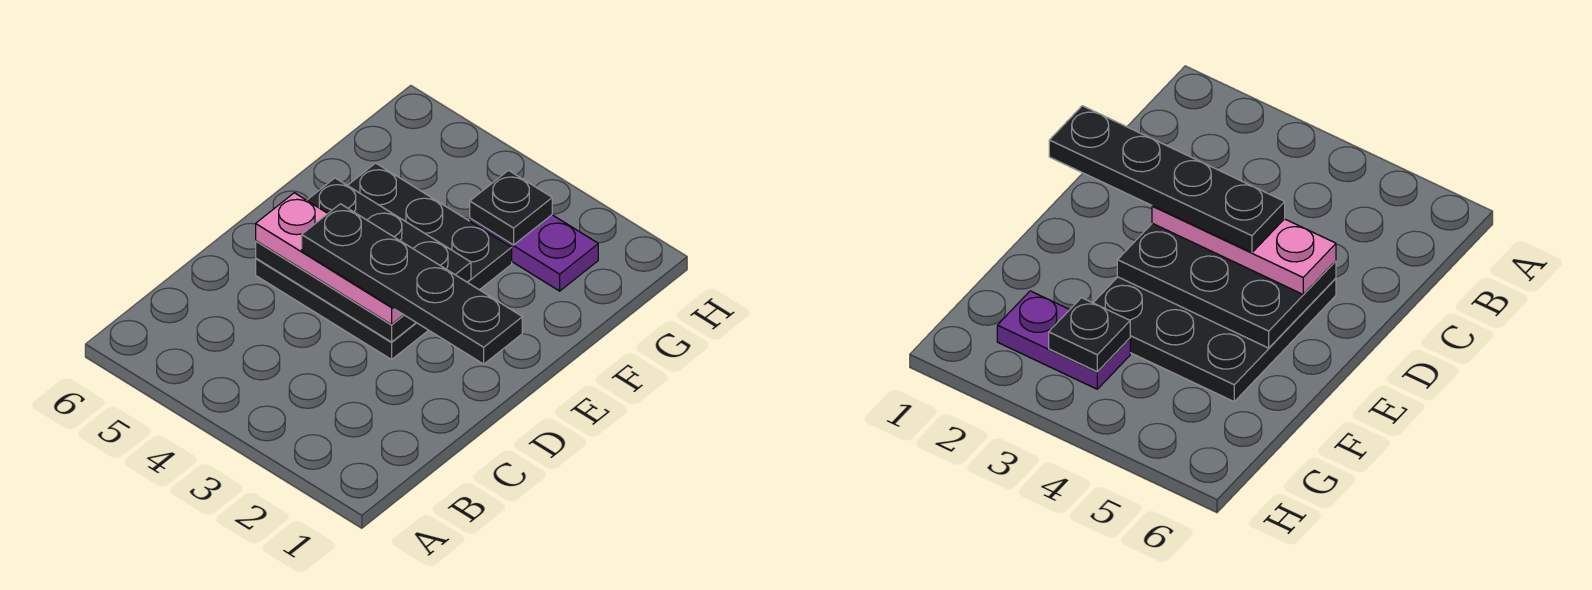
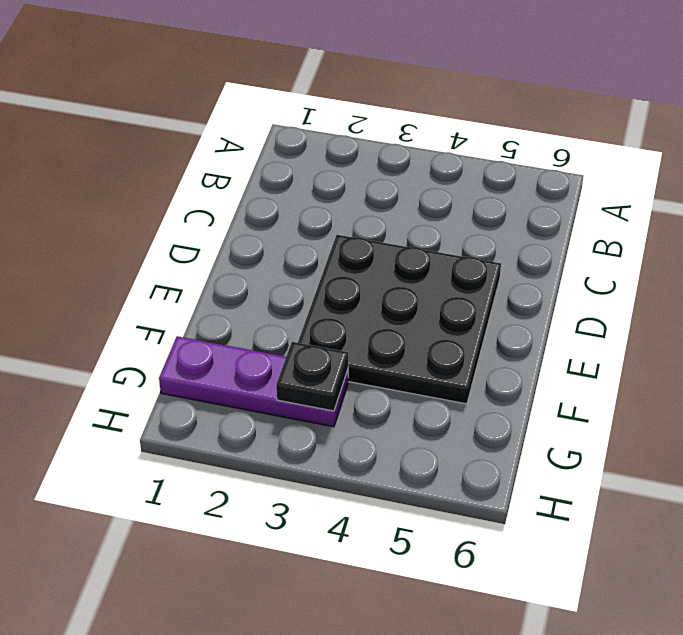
purple 1x3 plate [159,336,348,427] -> purple 1x2 plate [470,215,598,291]
none -> black 2x3 plate [256,178,471,342]
none -> pink 1x3 plate [256,193,403,325]

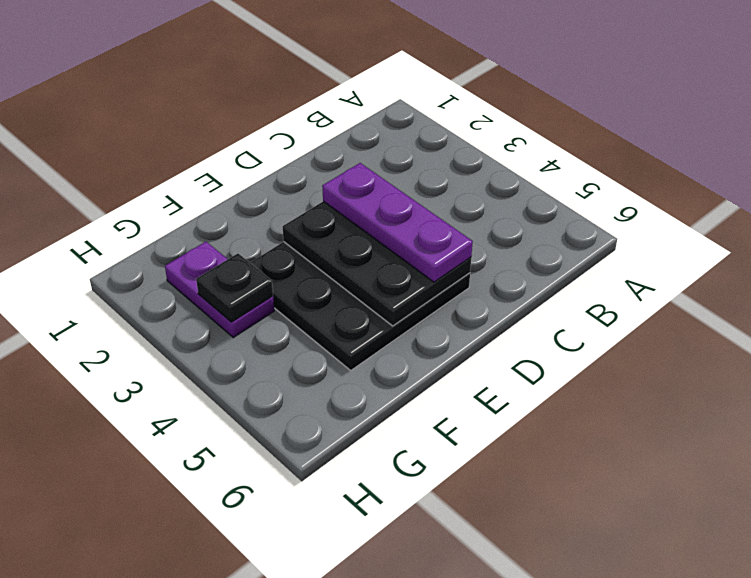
purple 1x3 plate [322,163,473,282] -> pink 1x3 plate [256,193,403,325]
none -> black 1x4 plate [302,204,522,364]

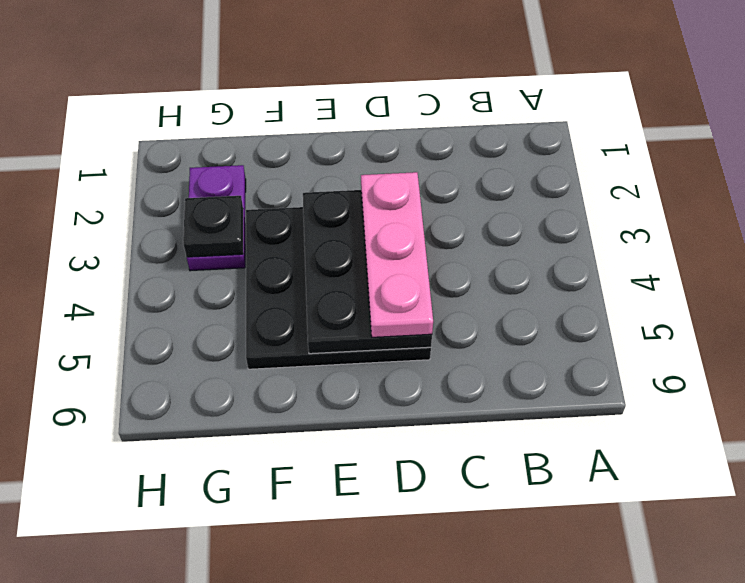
none -> black 1x4 plate [302,204,522,364]

